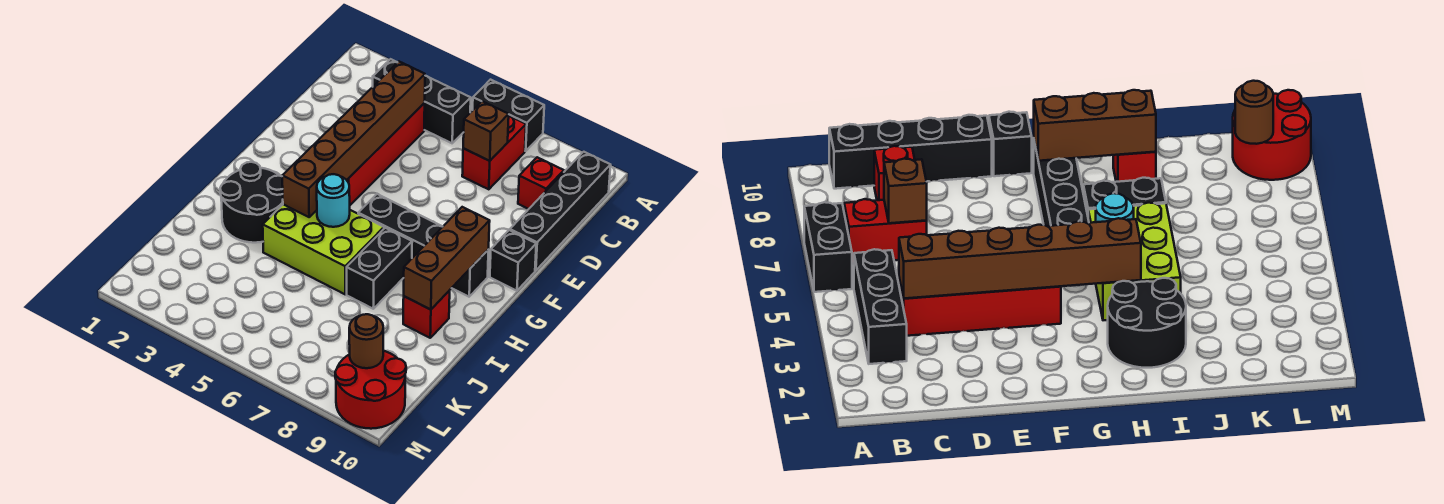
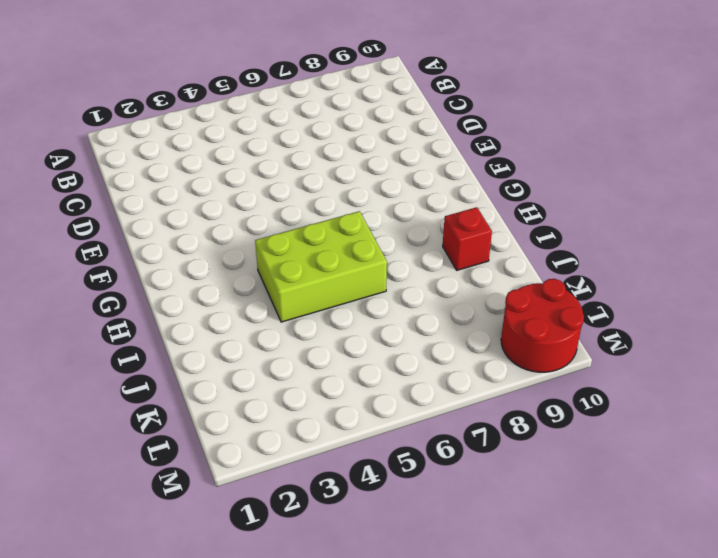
none -> black 1x2 brick [473,80,544,151]
none -> black 1x3 brick [373,59,471,143]
none -> red 1x2 brick [462,116,526,189]

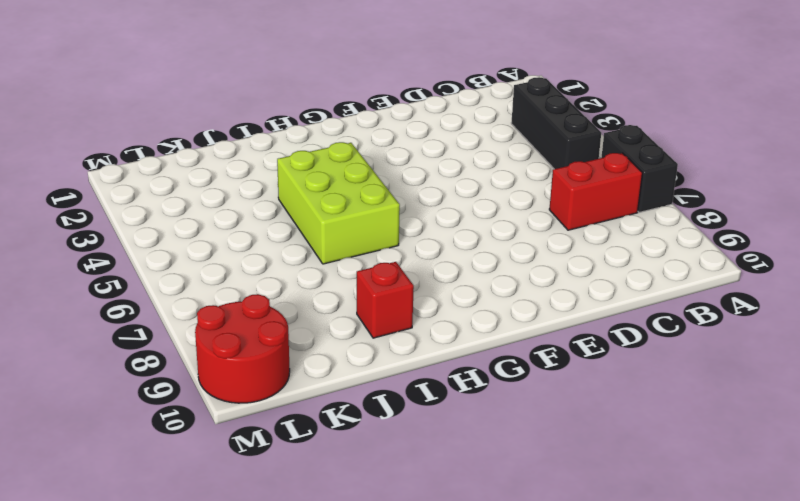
none -> black 1x4 brick [510,152,611,271]
none -> red 1x4 brick [347,103,425,205]
none -> red 1x1 brick [518,157,564,209]

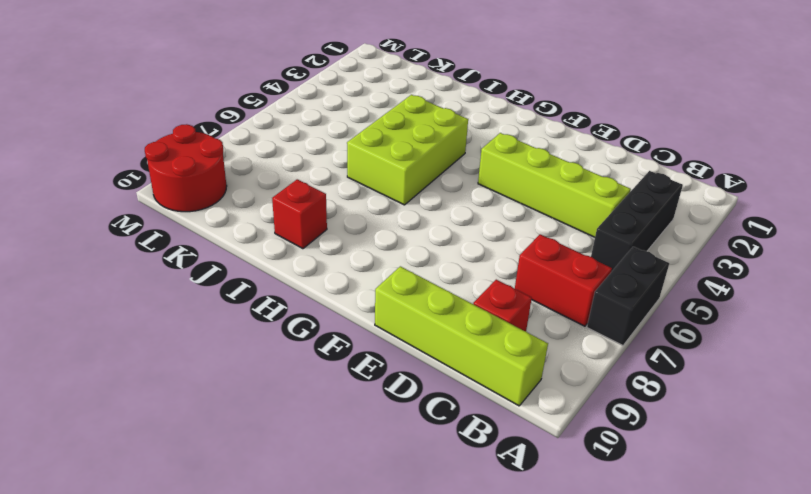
lime 1x4 brick [375,266,548,406] -> black 1x4 brick [510,152,611,271]
lime 1x4 brick [478,133,631,237] -> red 1x4 brick [347,103,425,205]
none -> black 1x1 brick [490,230,536,291]
none -> black 1x4 brick [358,194,489,297]
none -> black 2x2 round brick [220,162,283,243]

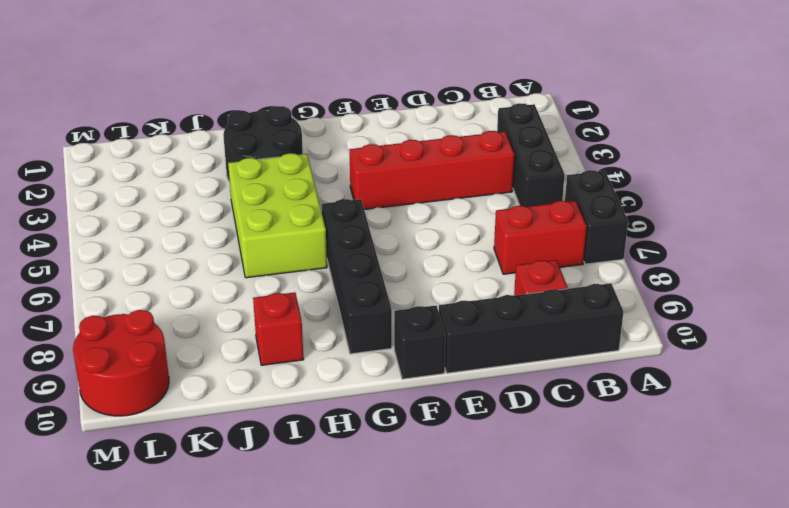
none -> black 1x2 brick [347,228,412,309]
none -> brown 1x6 brick [282,62,425,217]
none -> brown 1x1 brick [463,101,509,161]

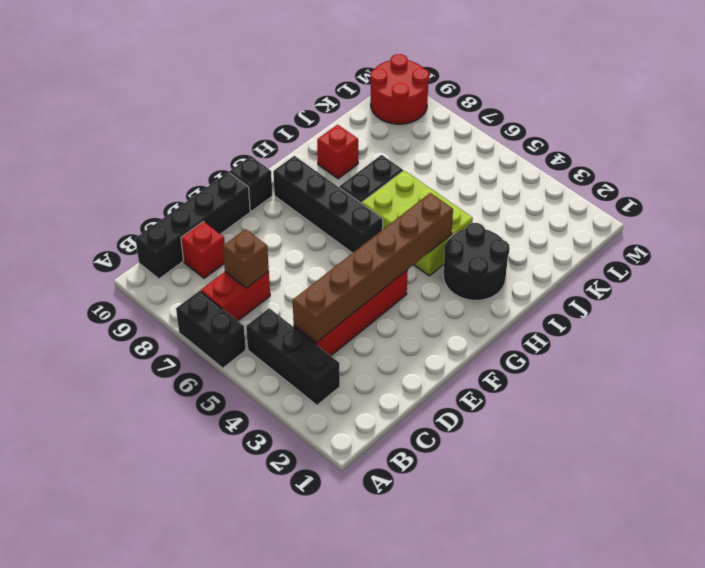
none -> brown 1x3 brick [404,207,490,310]
none -> cyan 1x1 round brick [317,174,350,227]
none -> brown 1x1 round brick [349,314,383,368]

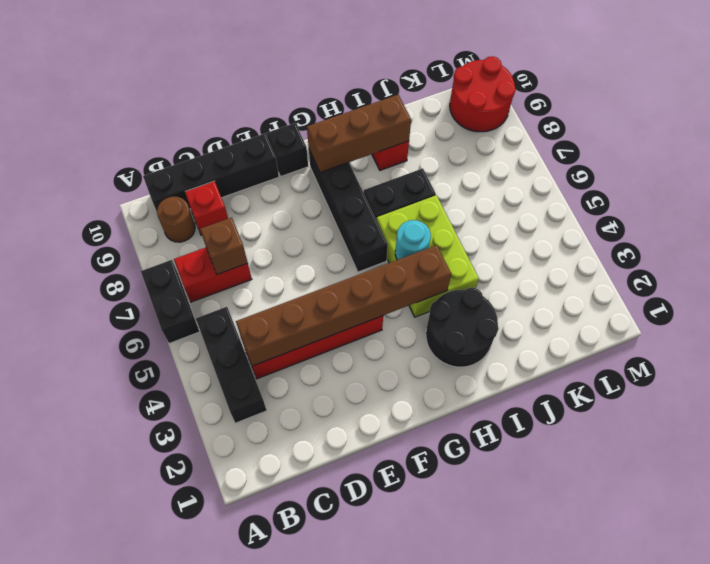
brown 1x1 round brick [157,197,195,242] -> brown 1x1 round brick moved to [349,314,383,368]

